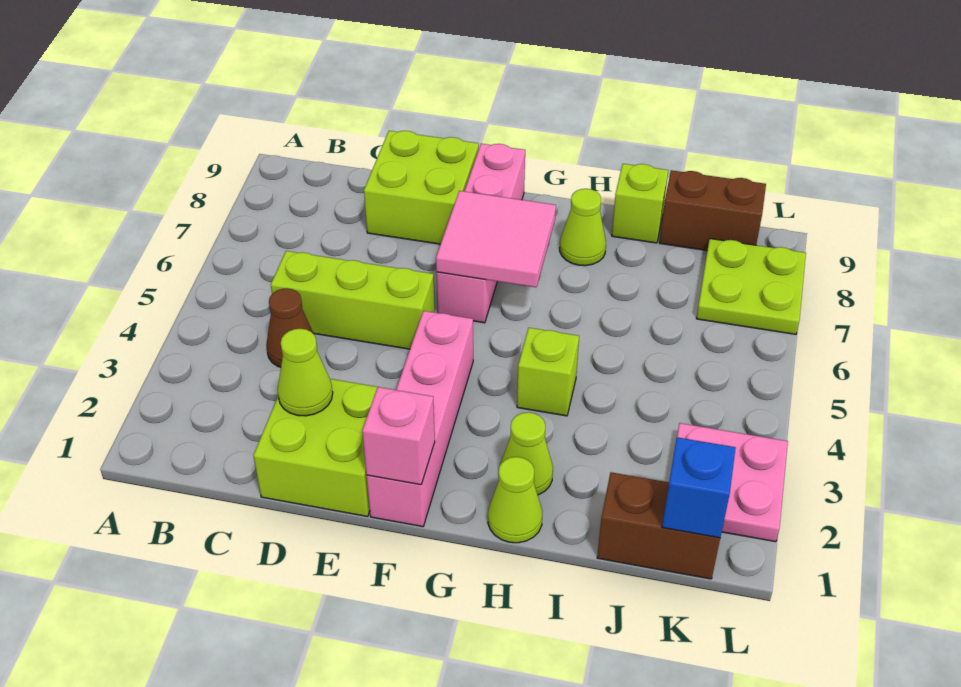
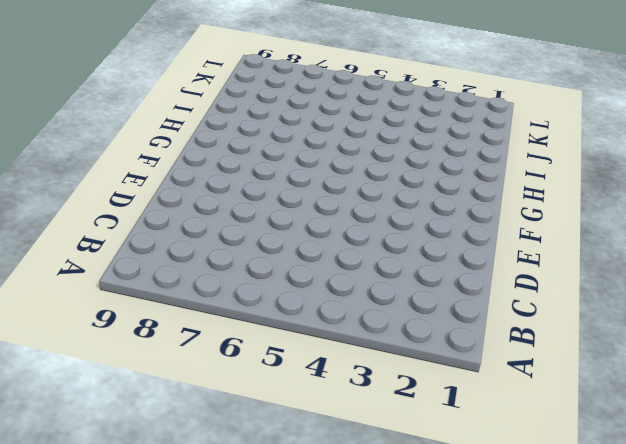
none -> brown 1x1 cone [266,288,313,367]
none -> lime 1x3 brick [271,251,435,349]
none -> lime 2x2 brick [253,379,382,517]

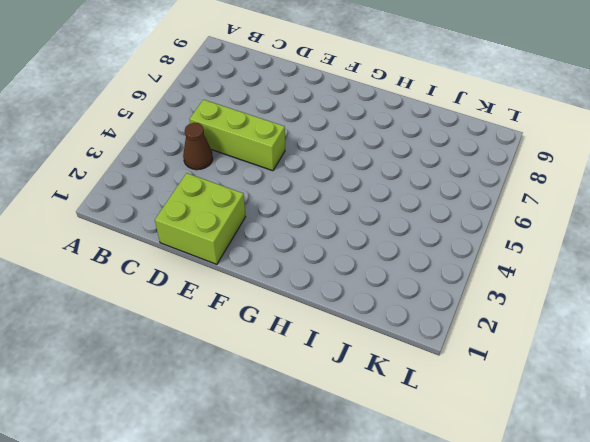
none -> lime 2x2 brick [364,131,479,244]
none -> pink 1x4 brick [367,311,473,527]
none -> pink 1x4 brick [437,144,525,323]

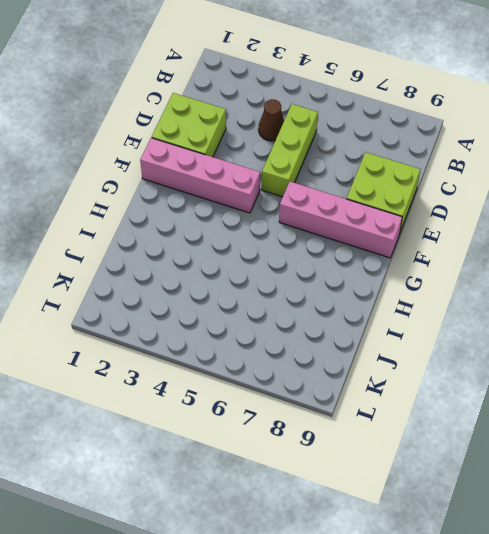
none -> lime 1x1 cone [488,457,542,543]
none -> lime 1x1 cone [500,412,553,495]
none -> lime 1x1 brick [517,328,579,416]

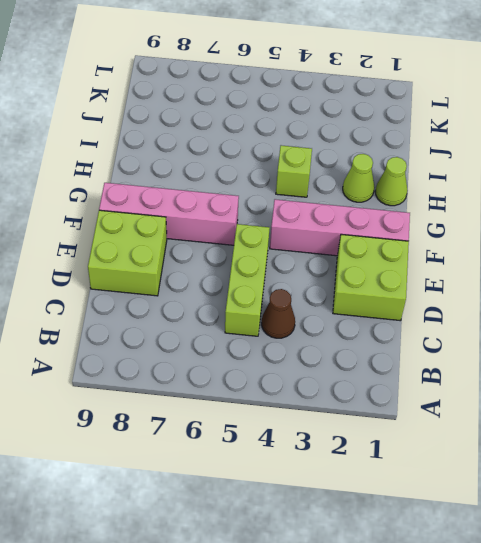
none -> lime 1x1 cone [560,189,606,266]
none -> lime 1x1 brick [612,164,668,243]
none -> brown 1x2 brick [597,472,720,579]

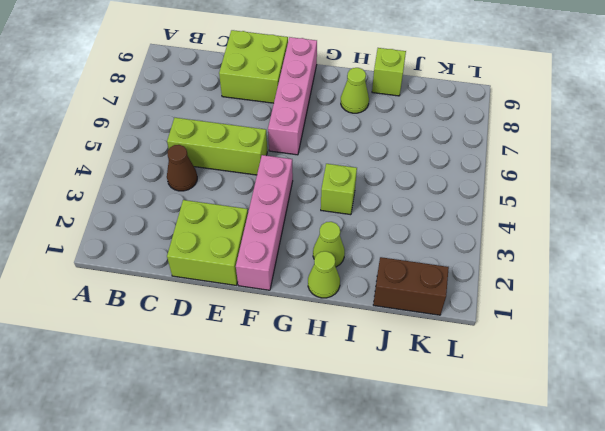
none -> brown 1x2 brick [659,170,766,251]
none -> pink 2x2 plate [677,423,788,542]
none -> lime 2x2 plate [696,239,806,334]

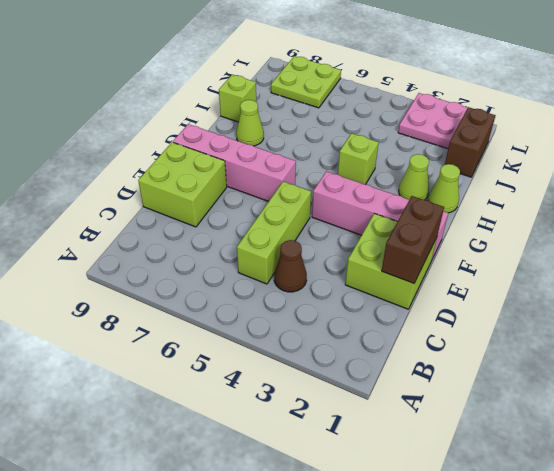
brown 1x2 brick [382,196,444,283] -> brown 1x2 brick moved to [659,170,766,251]
none -> lime 1x1 cone [278,329,333,416]
none -> pink 1x1 brick [362,387,435,485]
none -> pink 2x2 tile [436,191,556,287]

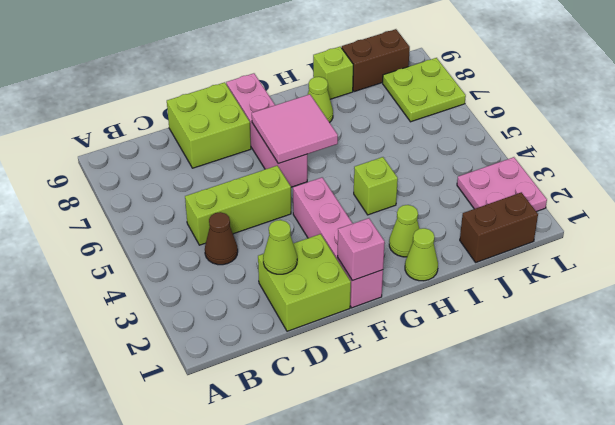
none -> blue 1x1 brick [662,437,736,538]

